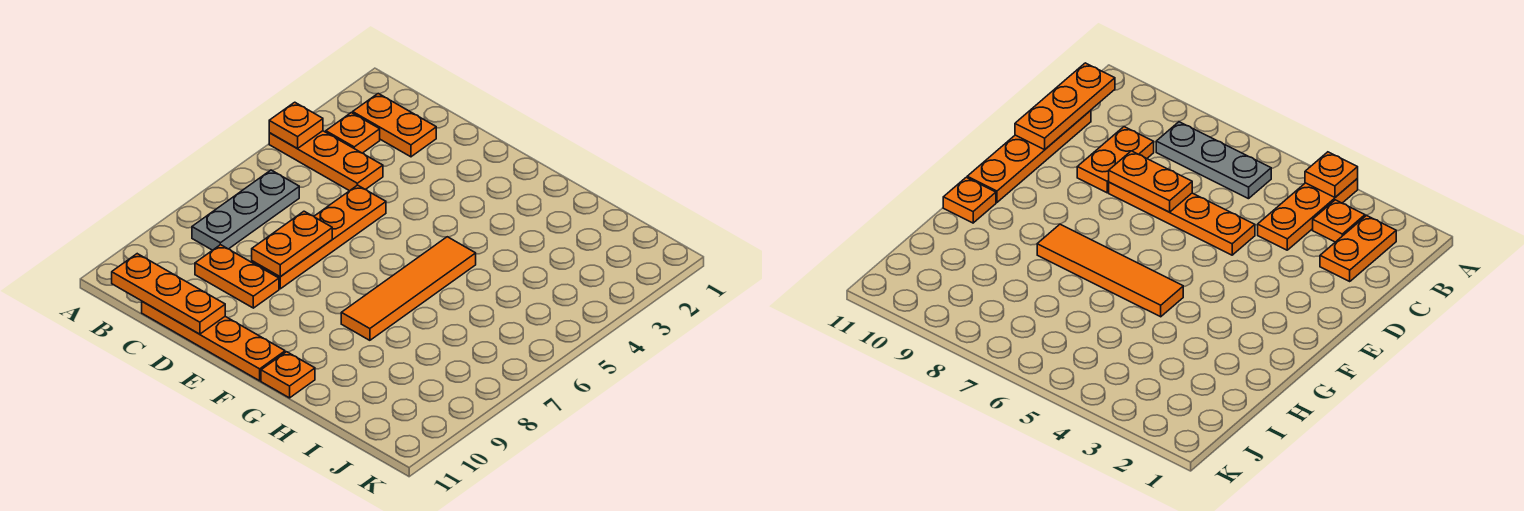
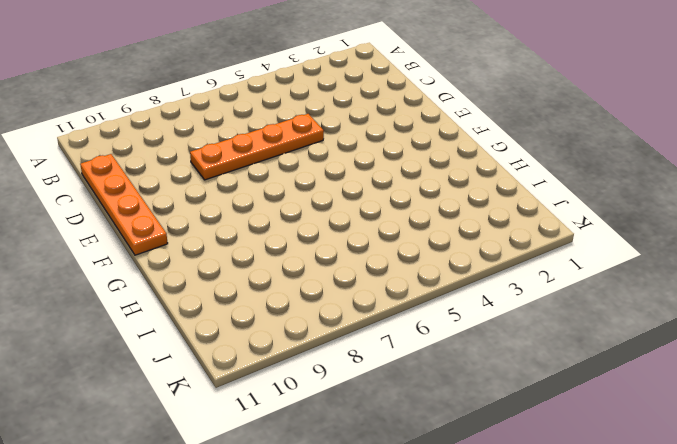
none -> orange 1x3 plate [269,131,383,191]
none -> orange 1x2 plate [353,94,436,157]
none -> orange 1x1 plate [326,113,380,153]

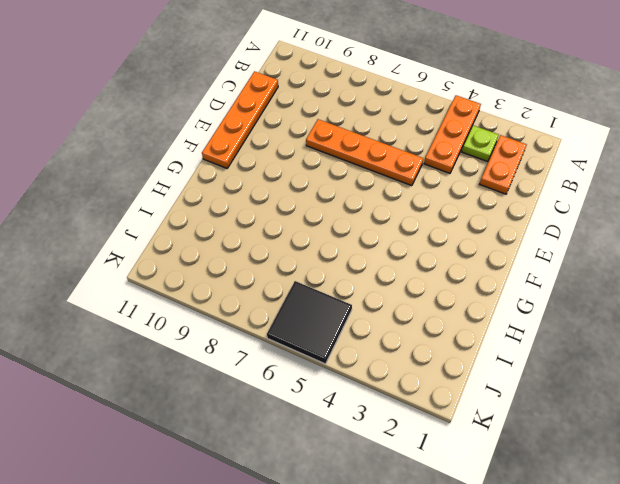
lime 1x1 plate [462,125,499,162] -> orange 1x1 plate [326,113,380,153]
black 2x2 tile [267,281,352,364] -> none
none -> grey 1x3 plate [192,170,299,250]
none -> orange 1x2 plate [195,245,279,308]
none -> orange 1x4 tile [341,237,476,340]

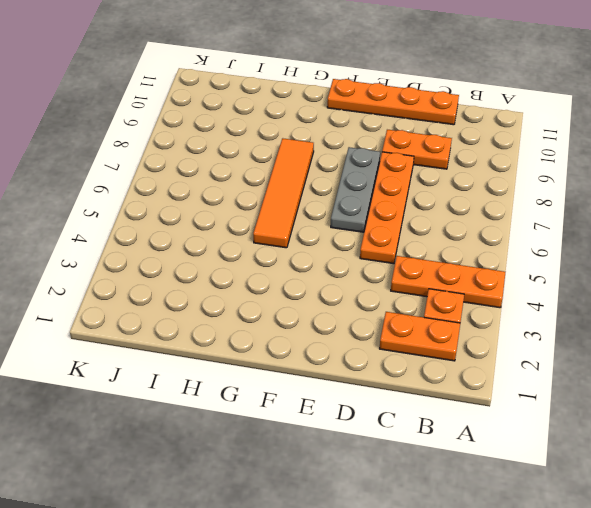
grey 1x3 plate [331,147,380,232] -> grey 1x3 plate moved to [192,170,299,250]
none -> orange 1x1 plate [261,352,315,398]
none -> orange 1x1 plate [269,102,323,149]
none -> orange 1x3 plate [112,254,225,334]

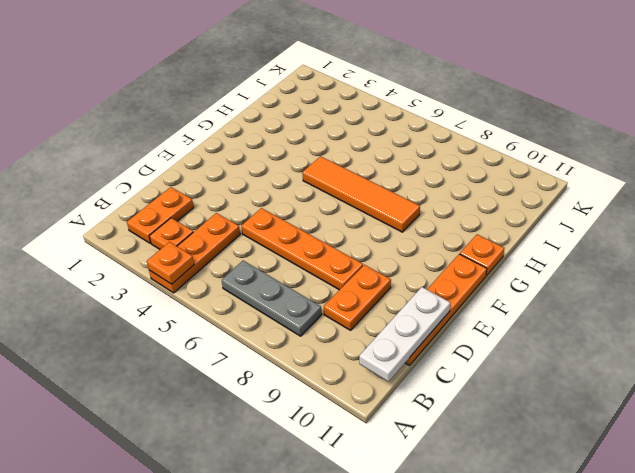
white 1x3 plate [359,287,450,382] -> orange 1x3 plate [112,254,225,334]
none -> orange 1x2 plate [252,211,332,277]

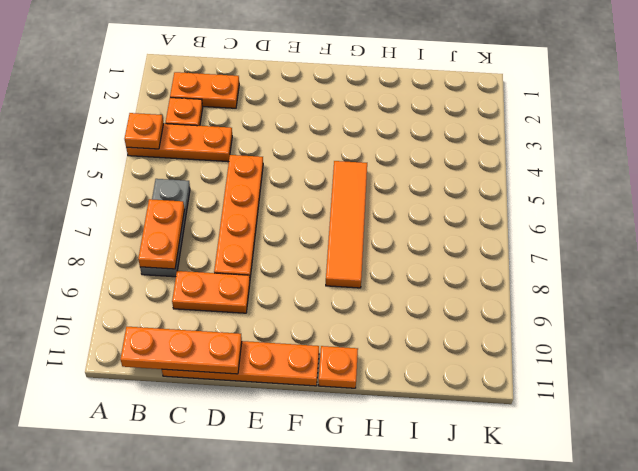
orange 1x2 plate [138,199,185,269] -> orange 1x2 plate moved to [252,211,332,277]

